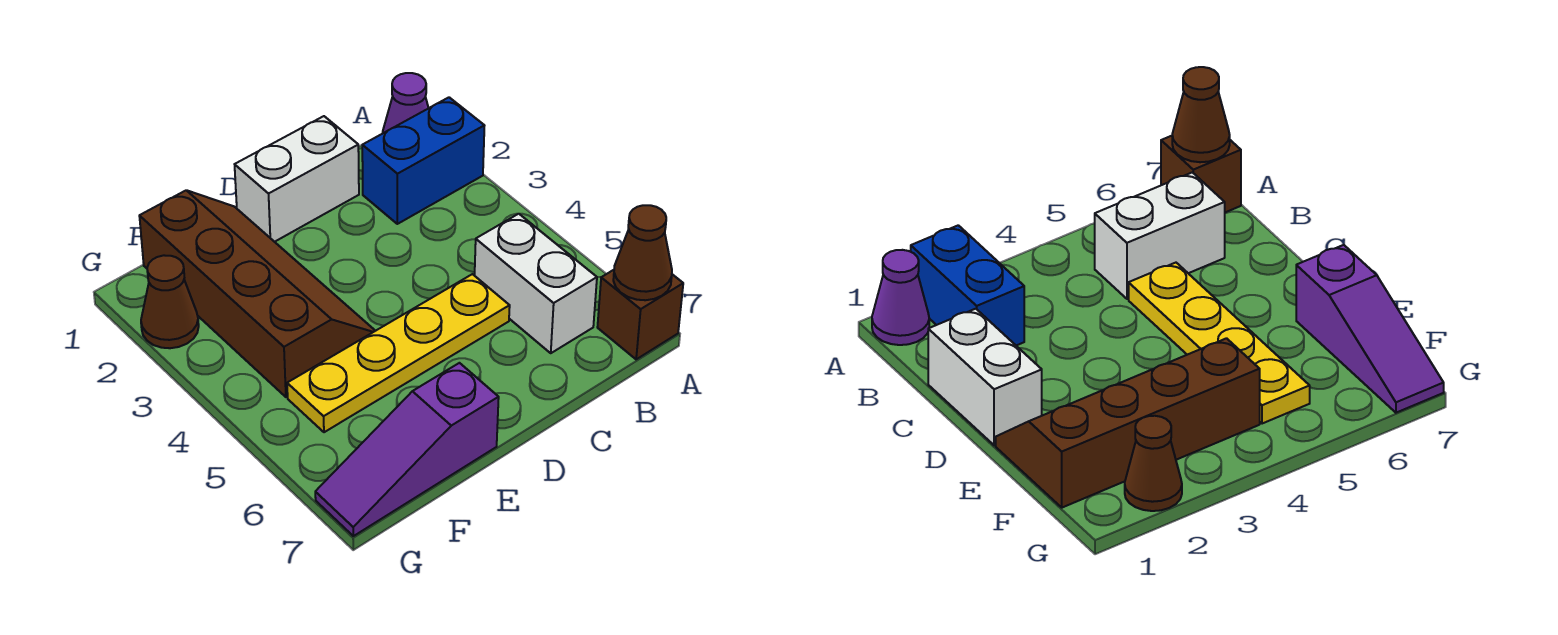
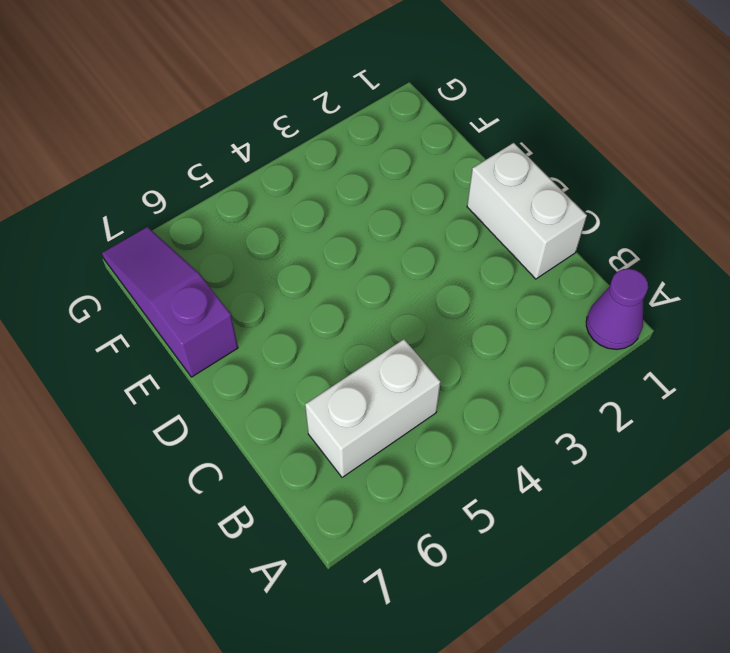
none -> blue 1x2 brick [362,97,485,224]
none -> brown 1x1 brick [597,270,683,359]

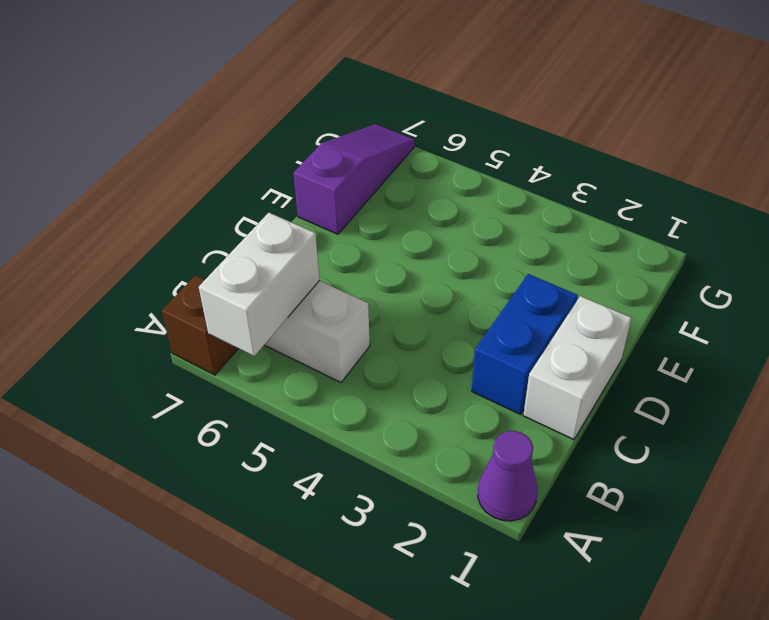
white 1x2 brick [199,213,320,356] -> none
blue 1x2 brick [472,274,577,414] -> blue 1x2 brick moved to [362,97,485,224]
none -> yellow 1x4 plate [287,274,510,432]
none -> brown 2x4 slope [139,190,375,397]

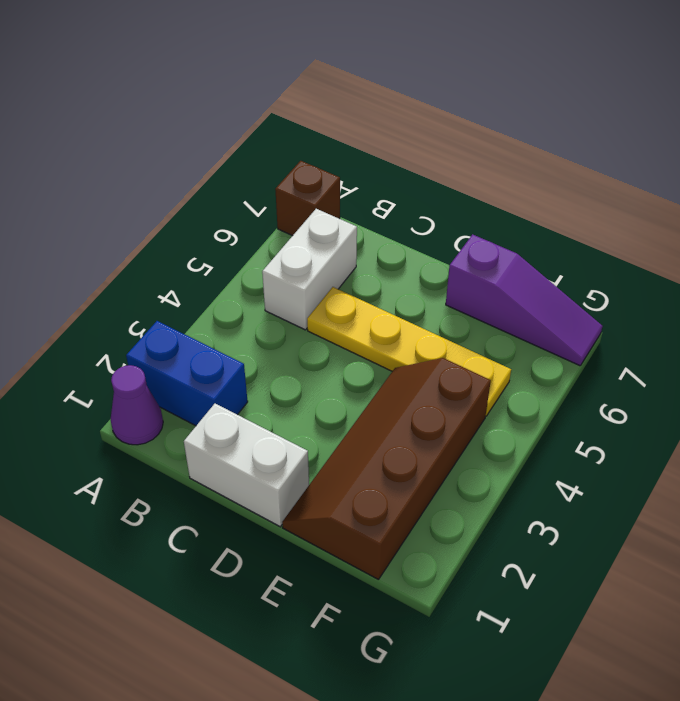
none -> brown 1x1 cone [141,255,199,348]
none -> brown 1x1 cone [613,205,672,300]

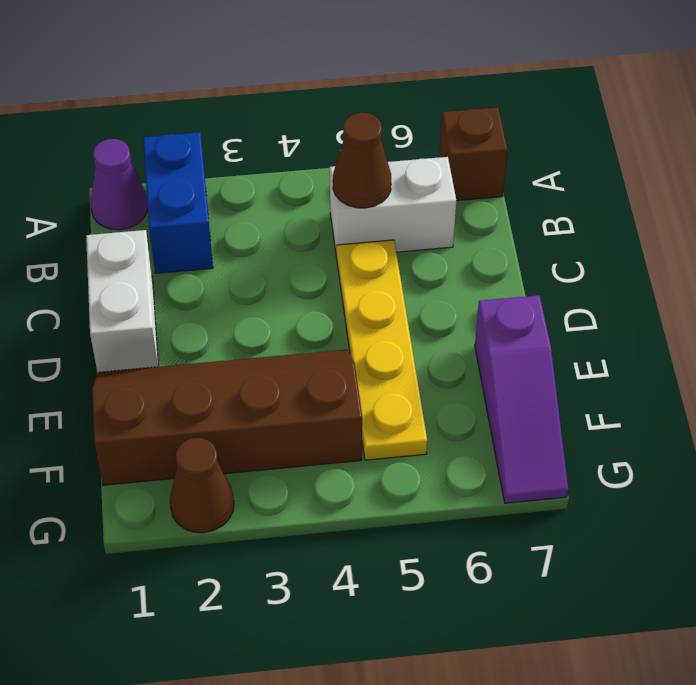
brown 1x1 cone [333,113,391,208] -> brown 1x1 cone moved to [613,205,672,300]

